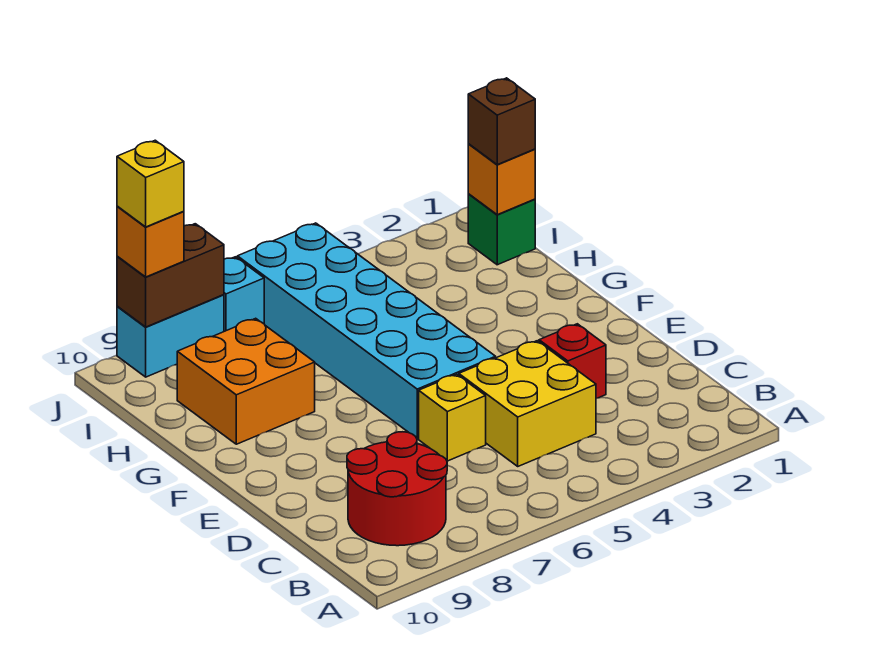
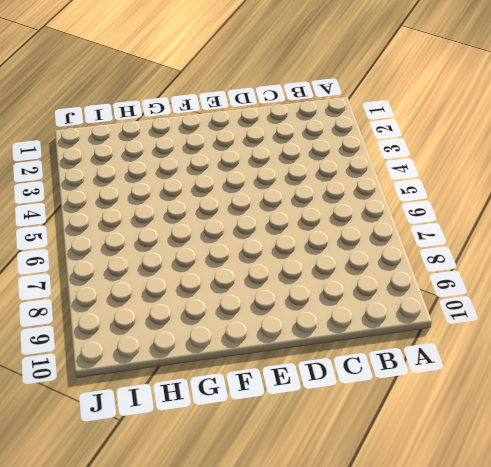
none -> red 2x2 round brick [347,432,447,546]
none -> yellow 2x2 brick [459,341,596,466]
none -> red 1x1 brick [539,324,606,399]

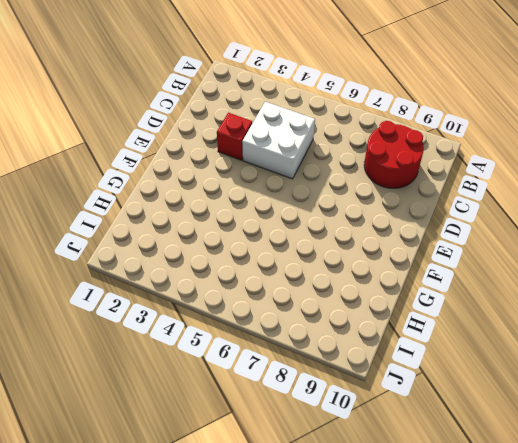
white 2x2 brick [242,102,315,179] -> yellow 2x2 brick [459,341,596,466]
none -> yellow 1x1 brick [419,374,486,461]
none -> cyan 2x6 brick [237,223,496,439]
none -> orange 2x2 brick [177,318,315,444]

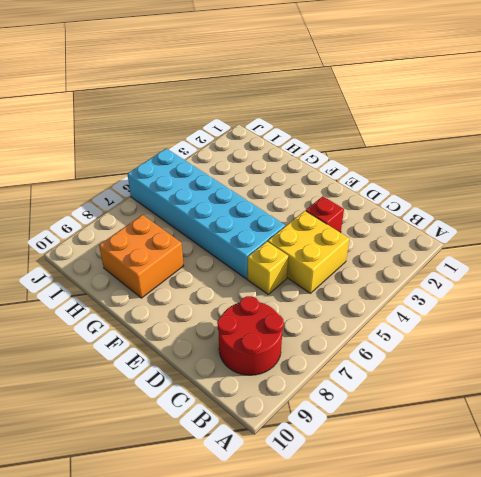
none -> green 1x1 brick [468,194,535,265]
none -> cyan 1x1 brick [224,257,264,331]
none -> cyan 1x2 brick [117,295,224,377]

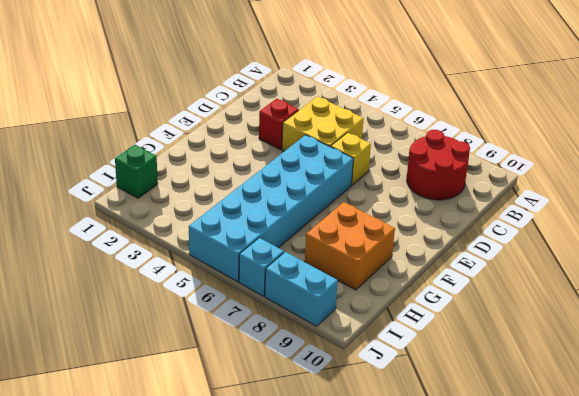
none -> orange 1x1 brick [468,144,535,215]
none -> brown 1x2 brick [117,224,224,327]
none -> brown 1x1 brick [468,78,535,165]

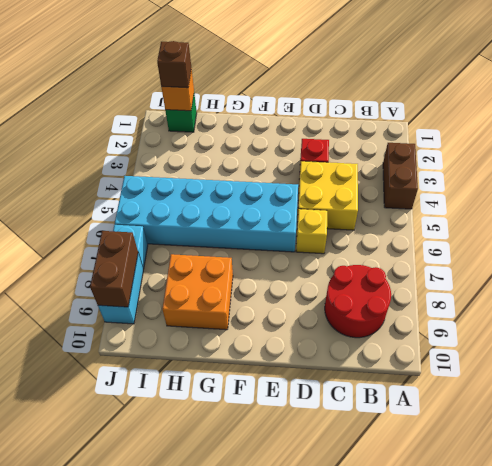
brown 1x2 brick [383,143,418,209] -> none
none -> orange 1x1 brick [117,206,184,277]
none -> yellow 1x1 brick [117,140,184,227]

